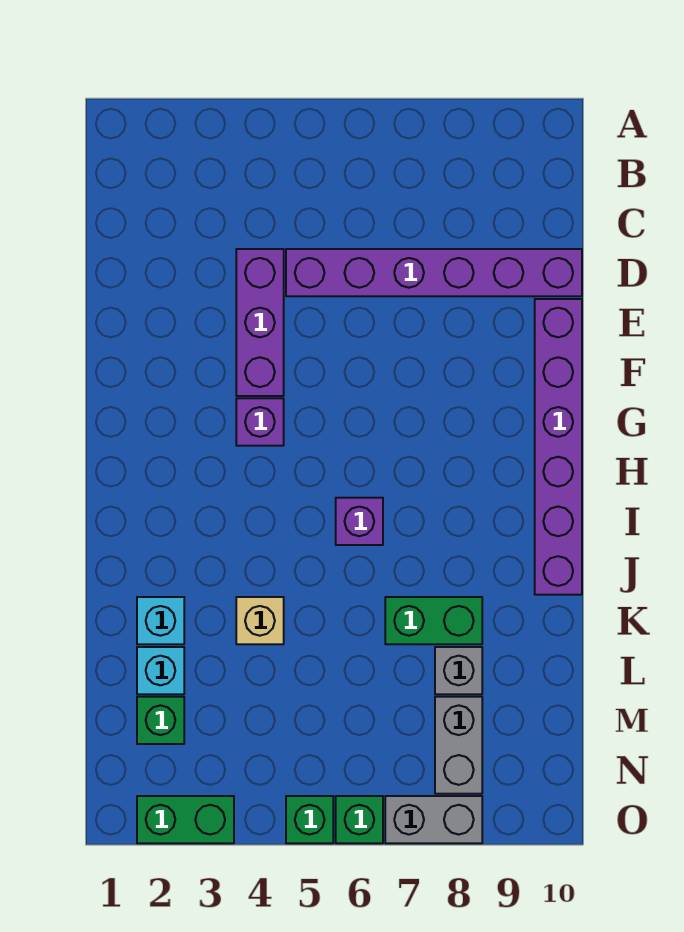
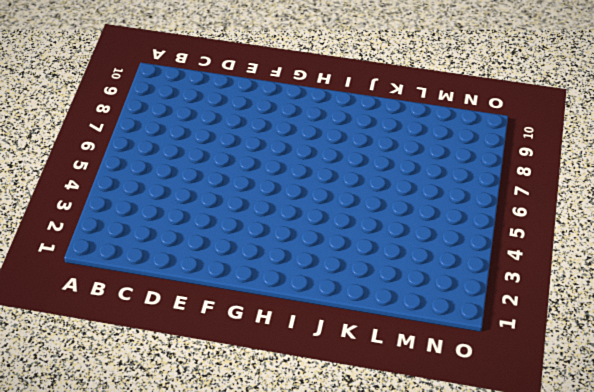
none -> purple 1x3 brick [236,249,284,396]
none -> purple 1x6 brick [286,249,582,296]
none -> purple 1x6 brick [535,299,582,595]

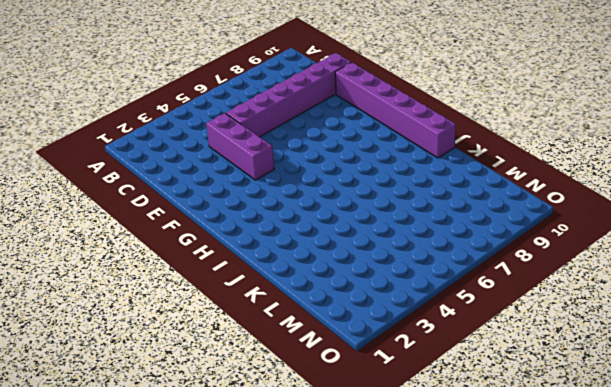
none -> purple 1x1 brick [236,398,284,446]
none -> purple 1x1 brick [336,498,383,545]
none -> cyan 1x1 brick [137,597,184,644]

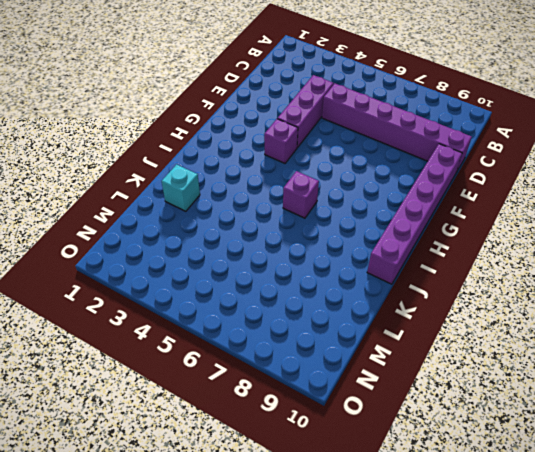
none -> tan 1x1 brick [236,597,284,644]
none -> green 1x2 brick [385,597,482,644]
none -> cyan 1x1 brick [137,647,184,694]

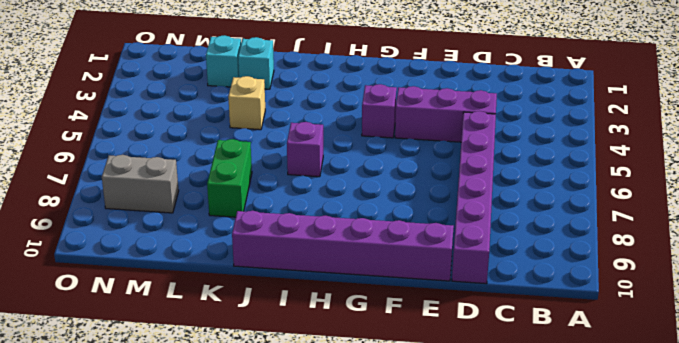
none -> grey 1x1 brick [435,647,482,694]
none -> green 1x1 brick [137,697,184,744]
none -> green 1x2 brick [137,796,234,843]

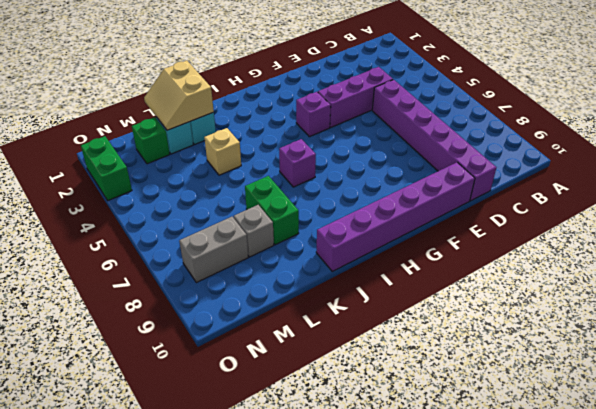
tan 2x2 slope [144,61,214,130] -> none
none -> green 1x1 brick [286,796,333,843]
none -> green 1x1 brick [336,796,383,843]
none -> grey 1x2 brick [385,796,482,843]

